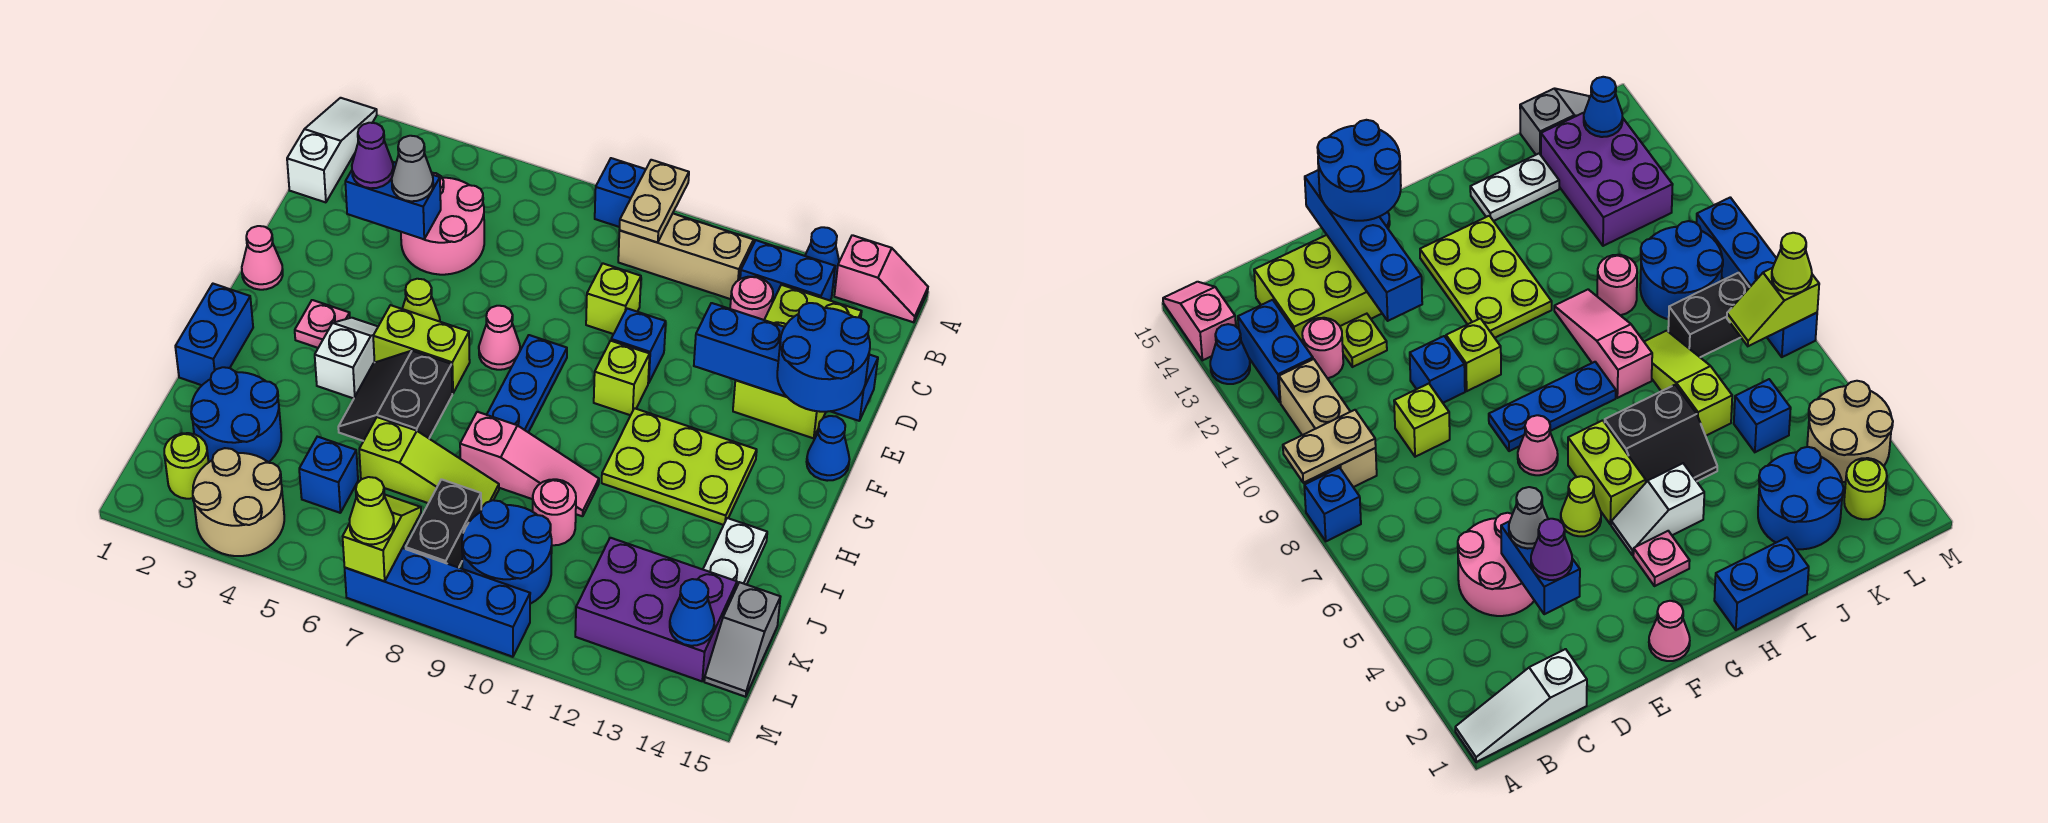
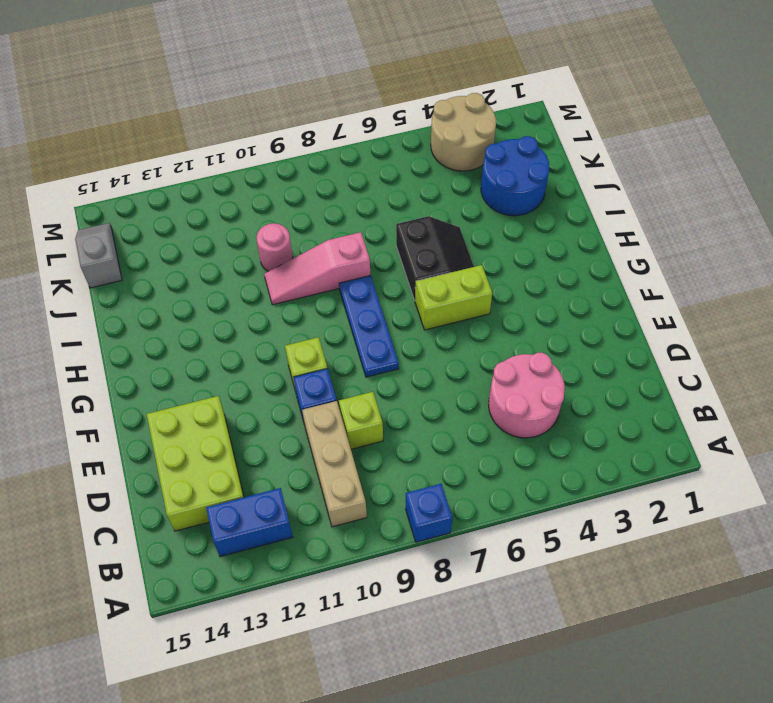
tan 1x3 brick [302,401,367,527] -> tan 1x3 brick turned to [618,214,753,299]
none -> white 1x3 slope [287,98,377,202]
none -> blue 1x1 cone [805,227,839,287]
none -> pink 1x2 slope [834,235,928,322]
none -> pink 1x1 round brick [730,277,773,320]

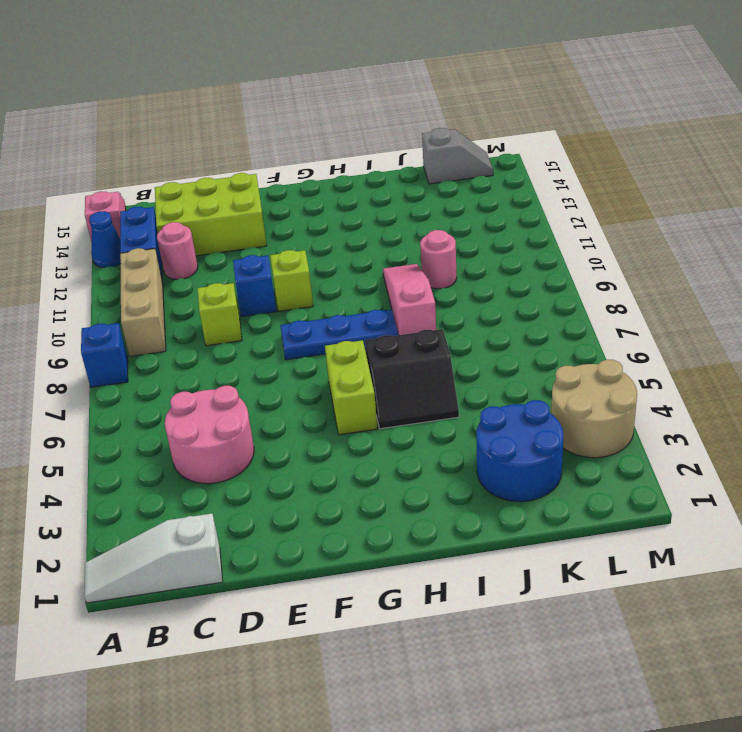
none -> lime 1x1 plate [1340,314,1387,367]
none -> pink 1x1 cone [242,226,283,290]
none -> lime 1x1 cone [402,279,440,322]
none -> pink 1x1 cone [479,306,520,370]

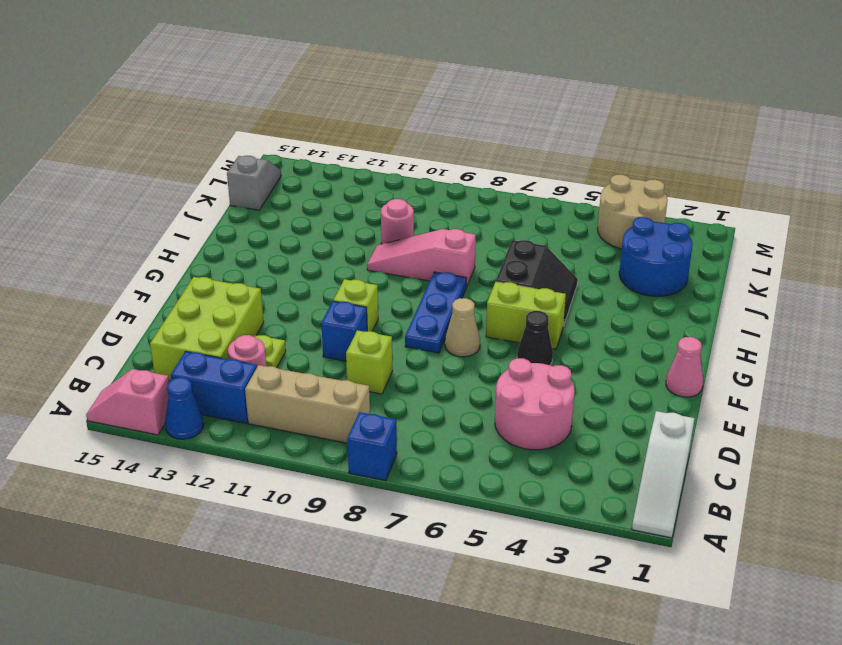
black 1x1 cone [517,311,553,365] -> lime 1x1 cone [402,279,440,322]
tan 1x1 cone [445,298,480,357] -> pink 1x1 cone [479,306,520,370]
none -> blue 1x1 cone [807,416,850,481]
none -> pink 1x1 plate [295,300,350,348]
none -> white 1x2 slope [315,318,378,398]
none -> lime 2x3 plate [602,408,757,525]

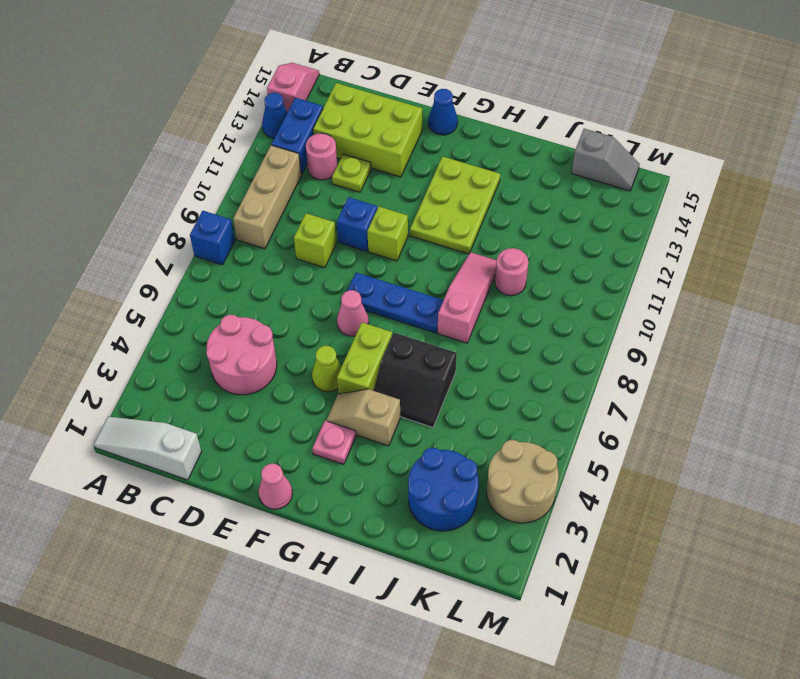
tan 1x2 slope [326,389,400,446] -> white 1x2 slope [315,318,378,398]
none -> blue 1x2 brick [175,284,253,385]
none -> white 1x2 plate [703,518,767,586]
none -> lime 1x3 slope [359,417,499,509]
none -> blue 1x1 brick [299,437,358,513]

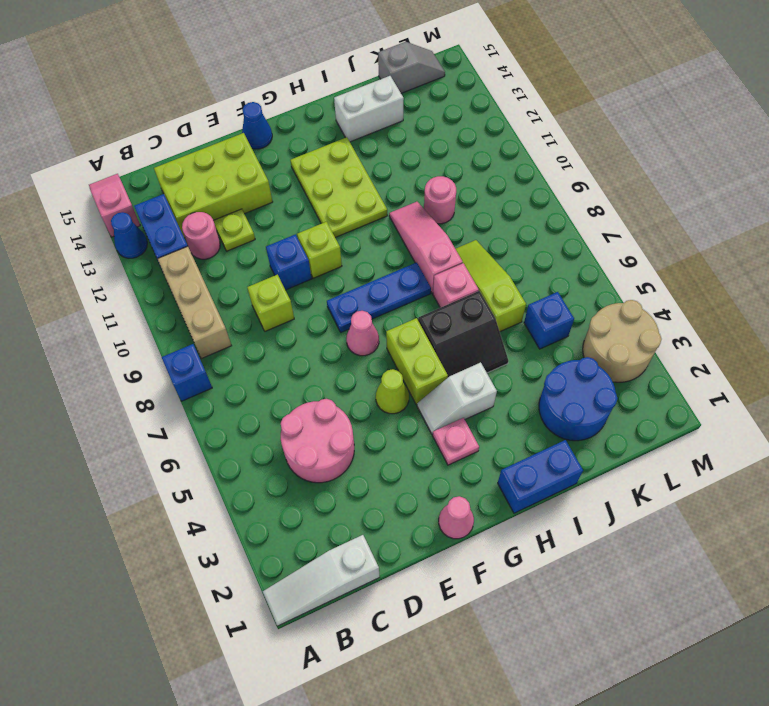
pink 1x1 brick [433,263,479,308] -> none
white 1x2 brick [334,76,404,142] -> white 1x2 plate [703,518,767,586]
none -> black 1x2 brick [406,479,481,568]
none -> blue 2x2 round brick [462,500,552,604]
none -> purple 2x3 brick [575,538,737,681]
none -> lime 1x1 round brick [164,433,209,499]

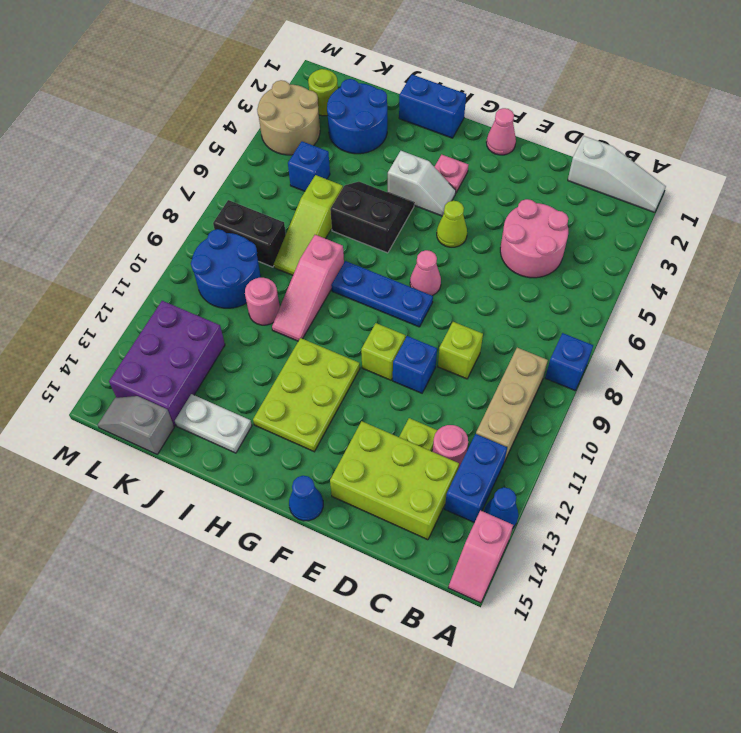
none -> lime 1x2 brick [373,305,470,394]
none -> blue 1x4 brick [345,548,530,657]
none -> tan 1x2 plate [619,160,689,242]
none -> blue 1x2 brick [345,162,441,239]

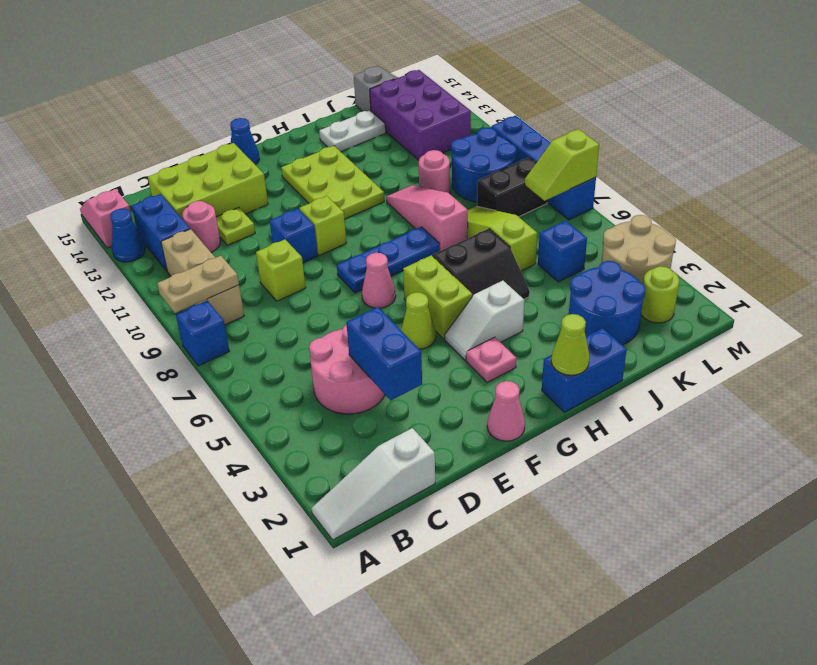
lime 1x1 cone [551,314,589,375] -> lime 1x1 cone moved to [349,477,394,544]
none -> blue 1x4 brick [694,303,878,421]
none -> blue 1x1 cone [670,579,714,646]
none -> purple 1x1 cone [352,123,393,188]
none -> grey 1x1 cone [392,136,433,201]

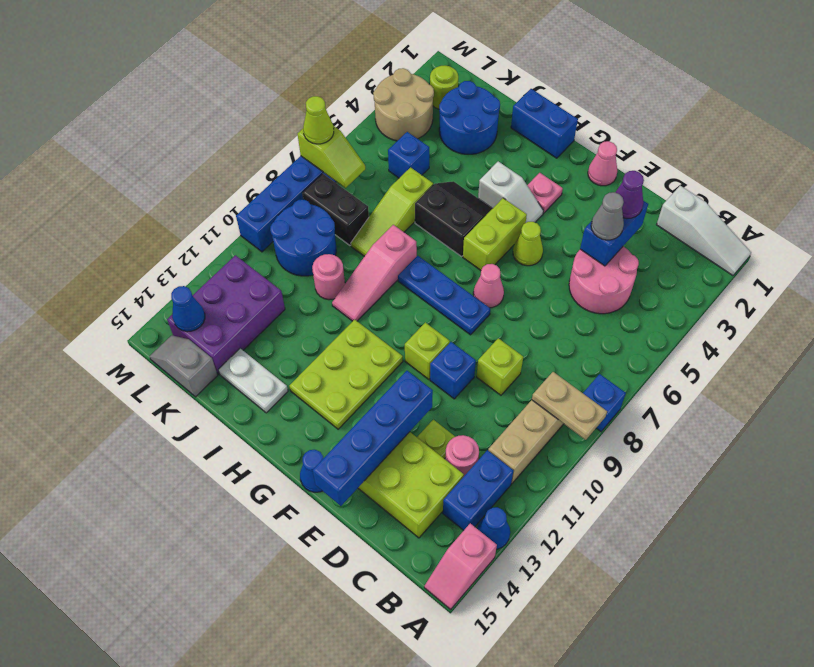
none -> blue 2x2 round brick [777,303,870,412]

